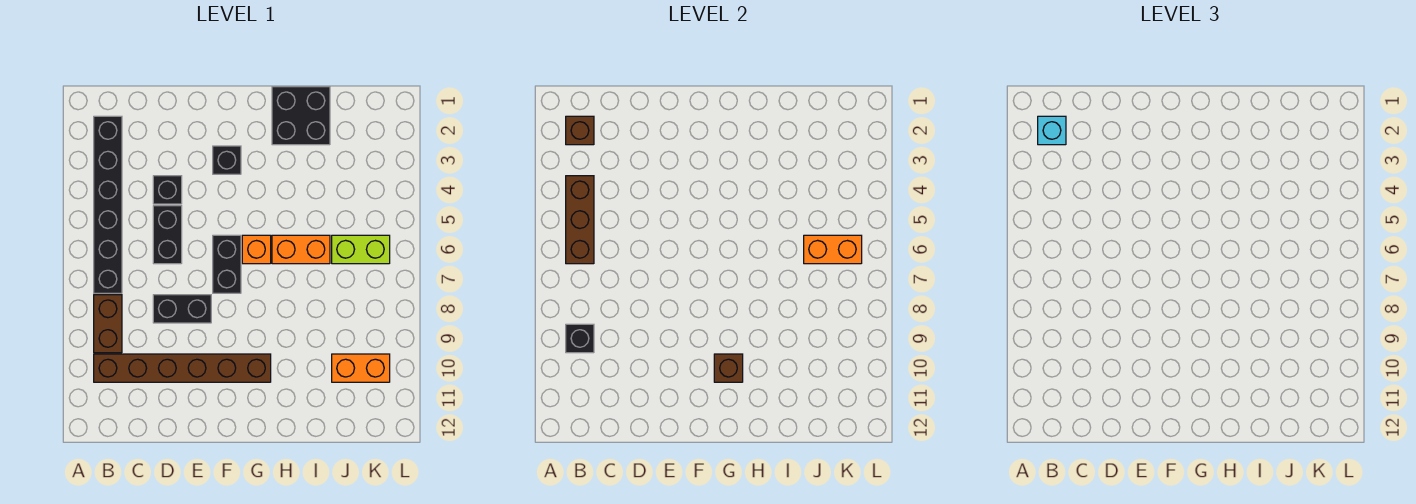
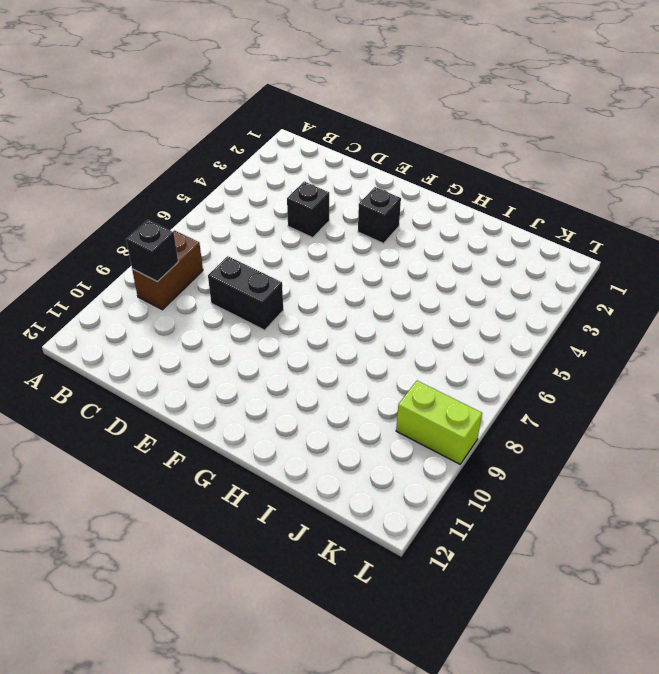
lime 1x2 brick [396,381,482,464] -> lime 1x2 brick moved to [332,235,390,264]
none -> black 1x6 brick [94,116,122,293]
none -> brown 1x6 brick [94,354,271,382]
none -> black 1x2 brick [153,206,182,264]

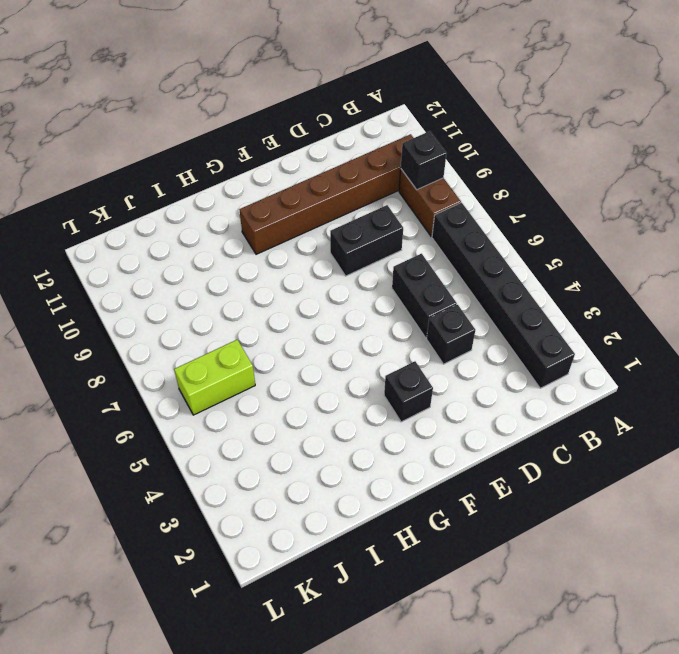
none -> black 1x2 brick [213,235,241,293]
none -> orange 1x1 brick [242,235,271,264]
none -> black 2x2 brick [272,87,330,145]

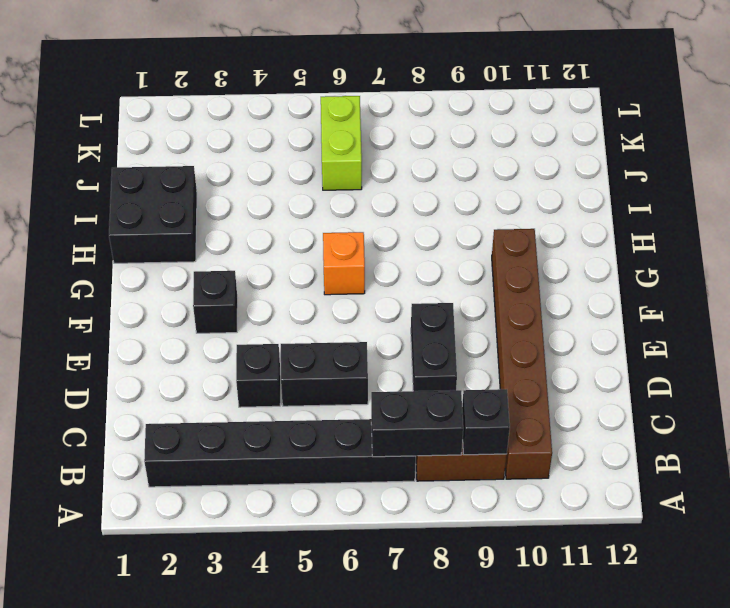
black 1x2 brick [371,390,463,457] -> black 1x2 brick moved to [213,235,241,293]
none -> orange 1x2 brick [272,235,330,264]
none -> orange 1x2 brick [332,354,390,382]
none -> brown 1x1 brick [566,116,594,145]

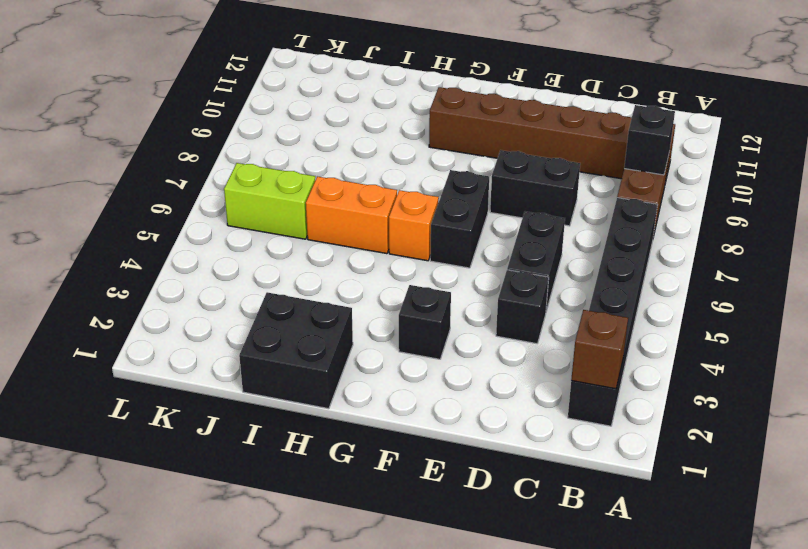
none -> orange 1x2 brick [332,354,390,382]
none -> brown 1x3 brick [566,176,594,264]
none -> brown 1x1 brick [714,354,743,382]

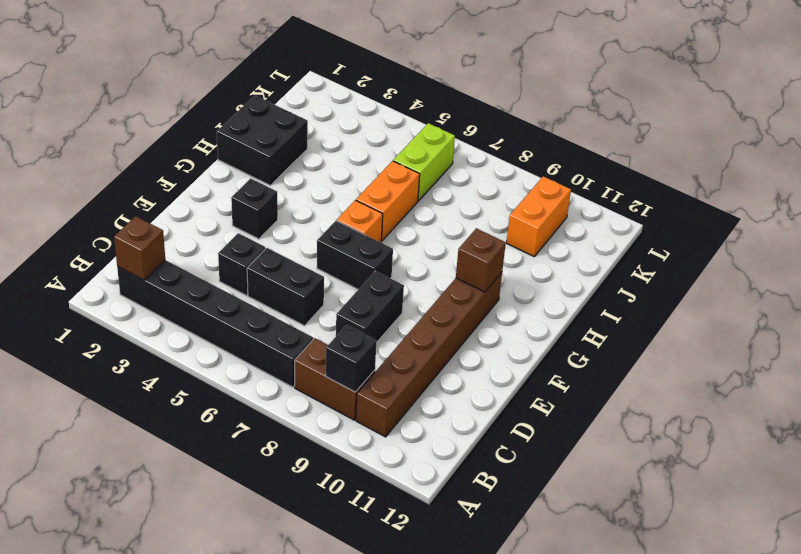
none -> brown 1x3 brick [566,176,594,264]
none -> orange 1x2 brick [804,235,862,264]
none -> cyan 1x1 brick [1038,116,1066,145]

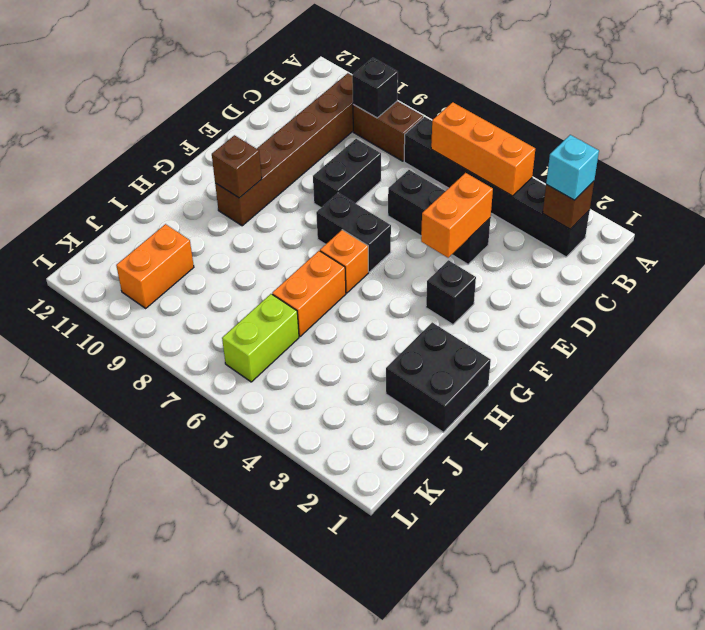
orange 1x3 brick [431,102,535,196] -> brown 1x3 brick [566,176,594,264]
orange 1x2 brick [421,173,493,258] -> orange 1x2 brick moved to [804,235,862,264]

